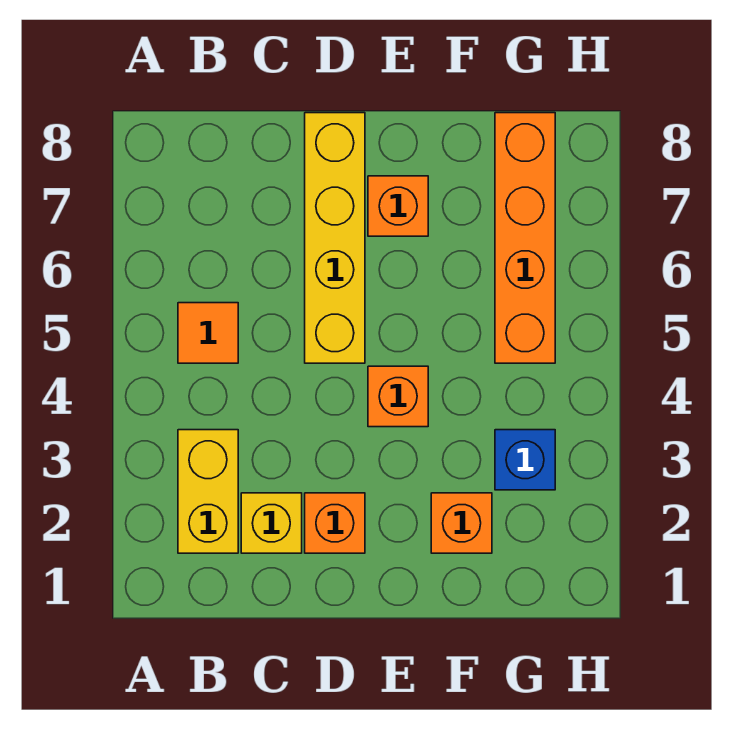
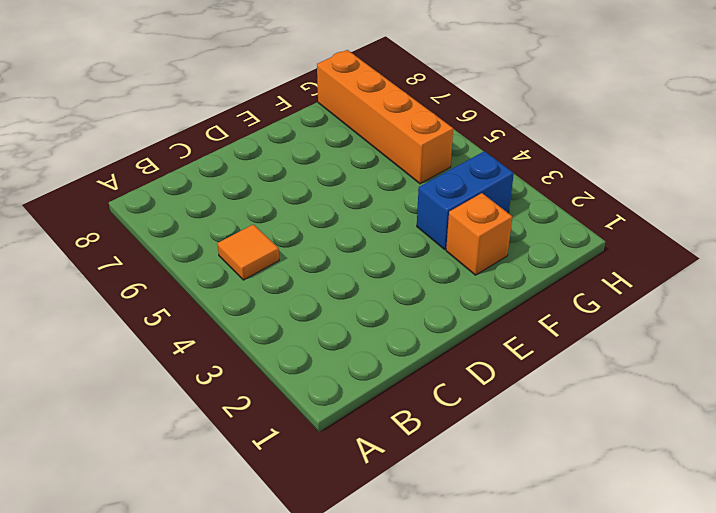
blue 1x2 brick [417,151,514,249] -> blue 1x1 brick [495,430,555,490]
none -> yellow 1x2 brick [178,430,238,553]
none -> yellow 1x1 brick [241,493,302,553]

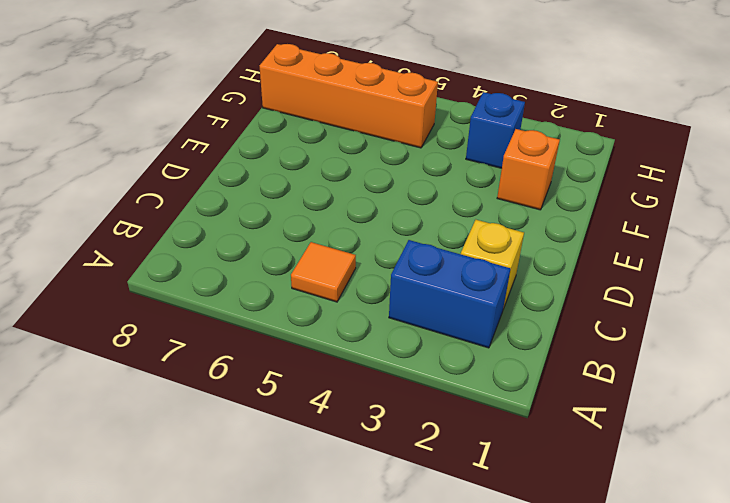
blue 1x2 brick [389,240,510,348] -> yellow 1x2 brick [178,430,238,553]
none -> orange 1x1 brick [305,493,365,553]
none -> yellow 1x4 brick [305,113,365,363]

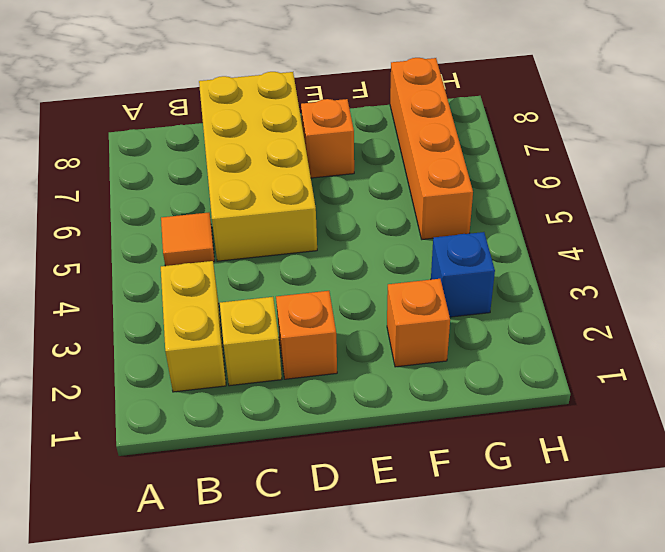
yellow 2x4 brick [199,72,317,261] -> yellow 1x4 brick [305,113,365,363]
none -> orange 1x1 brick [368,366,428,427]

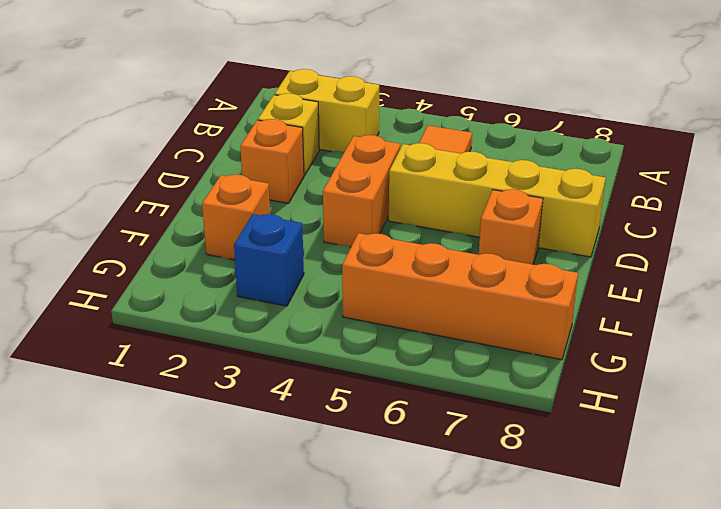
orange 1x2 brick [323,135,400,247] -> orange 1x1 brick [368,366,428,427]

